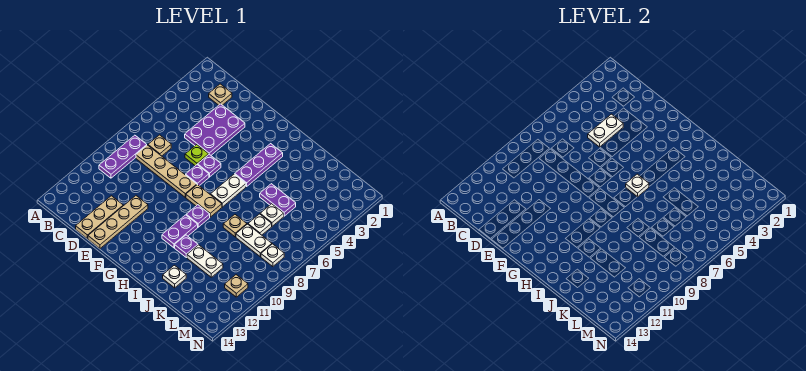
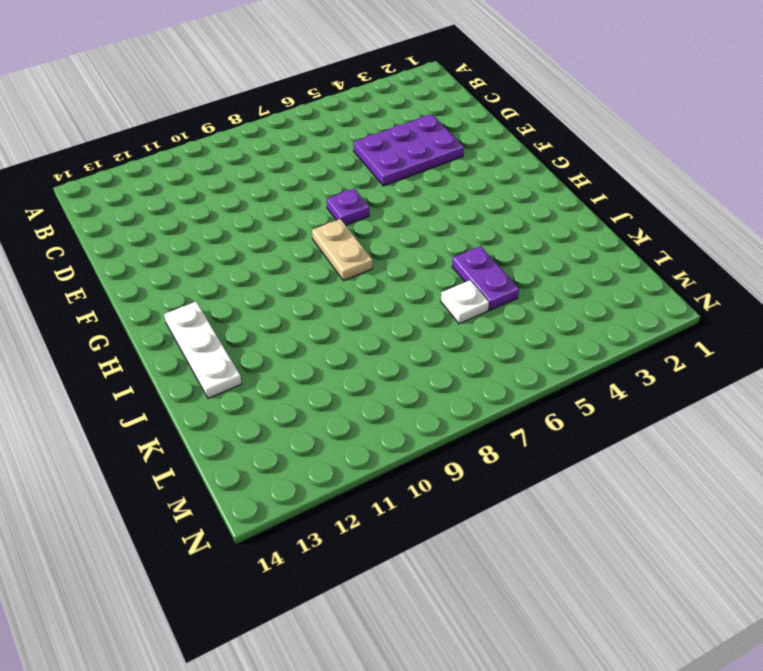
white 1x3 plate [164,302,242,398] -> white 1x1 plate [163,265,186,288]
none -> purple 1x3 plate [99,135,147,178]
none -> tan 1x1 plate [209,84,232,105]
none -> tan 1x1 plate [148,135,171,156]

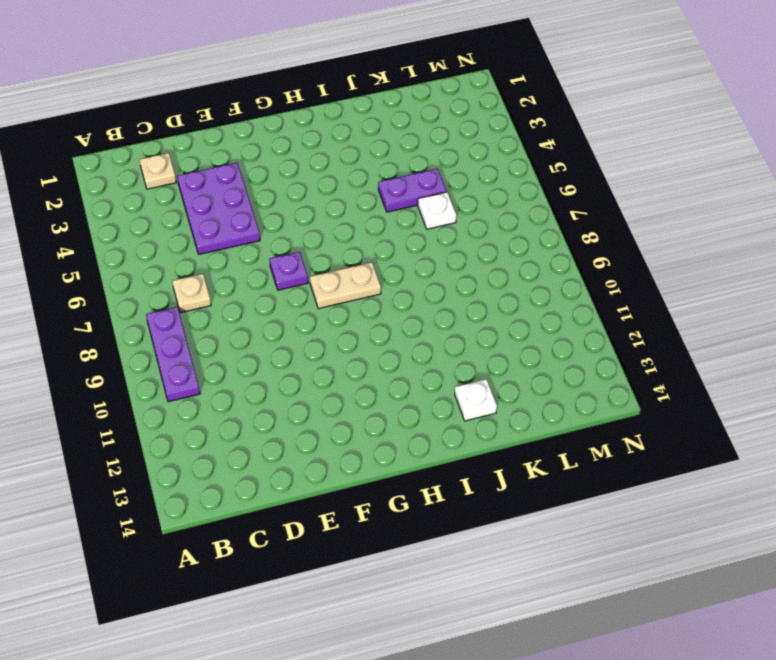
none -> tan 1x4 plate [136,145,197,197]
none -> tan 1x3 plate [76,196,123,239]
none -> lime 1x1 plate [185,144,209,166]

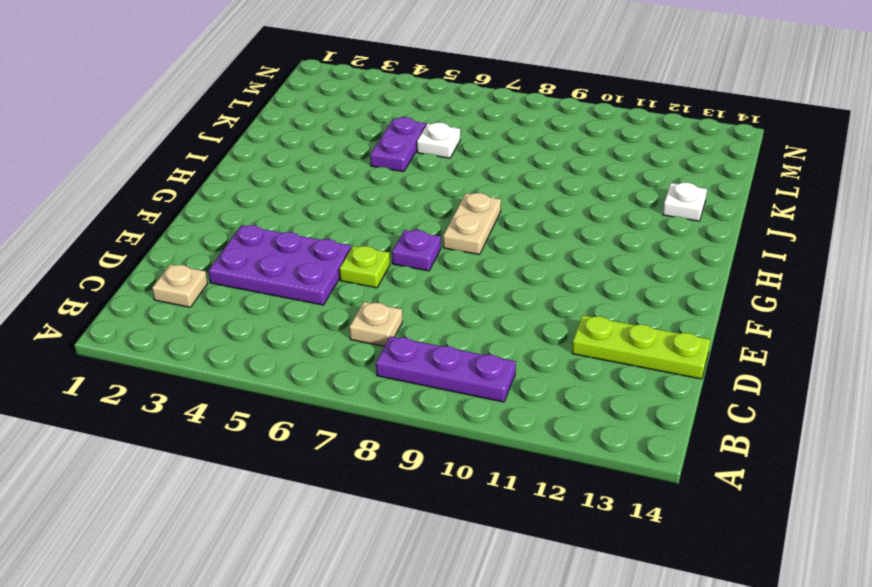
lime 1x3 plate [572,315,710,379] -> tan 1x3 plate [76,196,123,239]
none -> tan 1x4 plate [136,145,197,197]
none -> tan 1x4 plate [88,196,148,248]
none -> purple 1x1 plate [198,154,221,177]

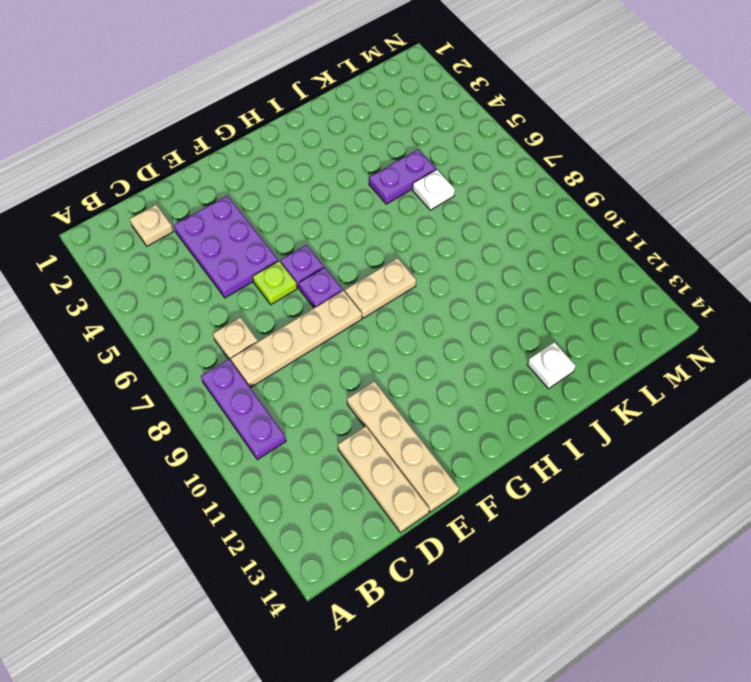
none -> purple 1x3 plate [235,144,283,186]
none -> white 1x2 plate [211,174,246,207]
none -> purple 1x1 plate [186,205,210,227]

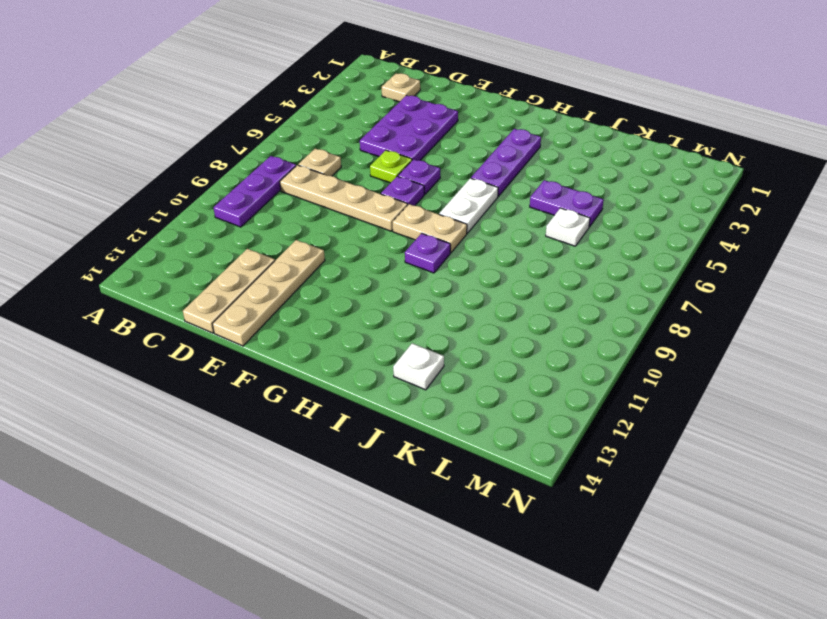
none -> purple 1x2 plate [162,215,198,248]
none -> purple 1x1 plate [175,235,198,258]
none -> tan 1x1 plate [223,215,247,237]

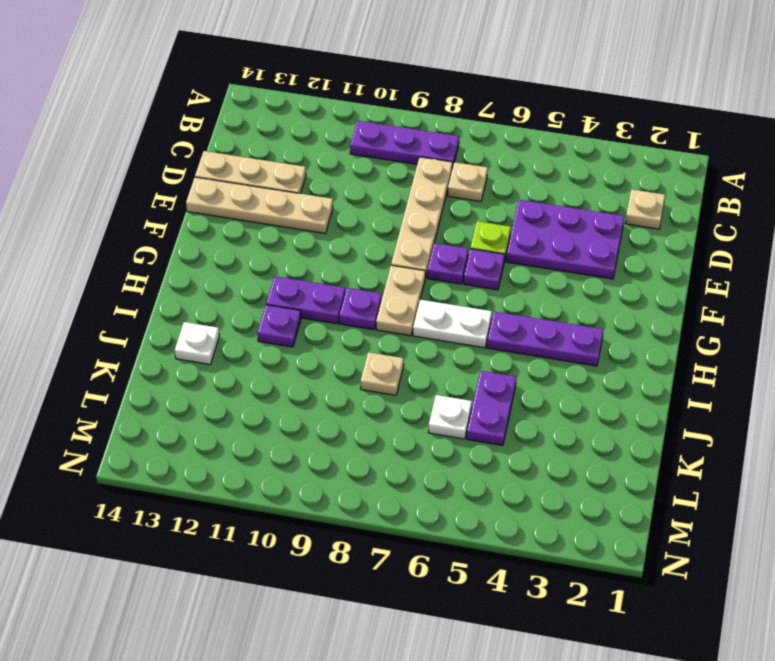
none -> white 1x2 plate [187,245,223,277]
none -> white 1x1 plate [248,214,272,235]
none -> white 1x2 plate [236,224,272,257]

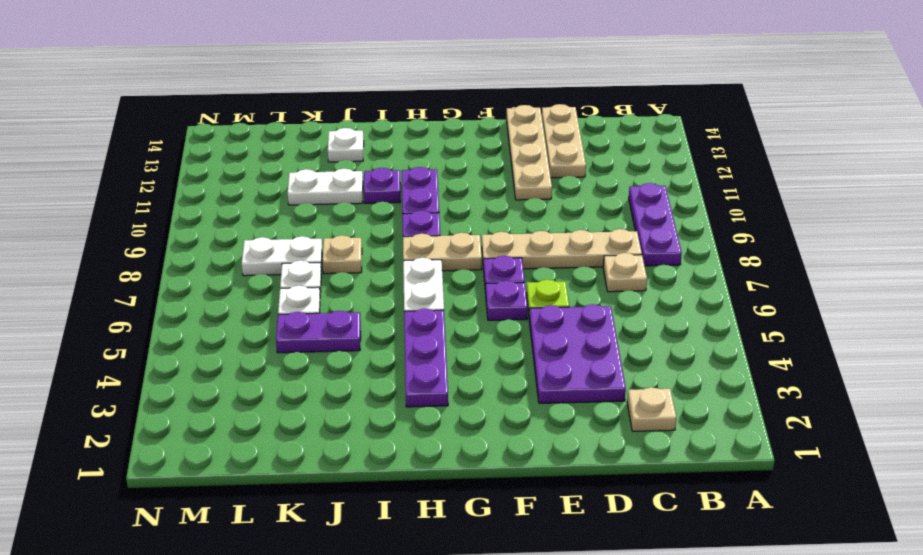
none -> white 1x1 plate [261,244,284,267]
none -> tan 1x1 plate [225,275,248,297]
none -> white 1x2 plate [588,114,623,147]

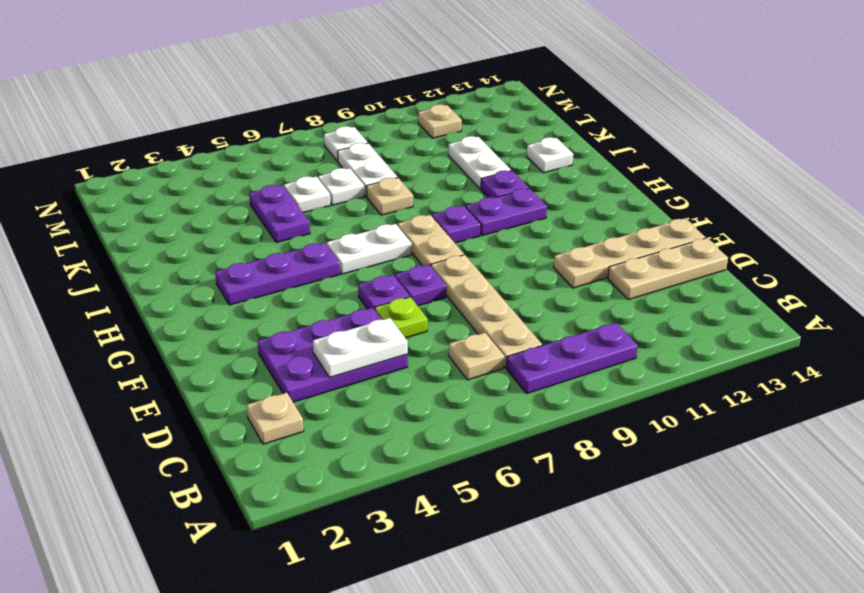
none -> white 1x1 plate [626,174,649,197]

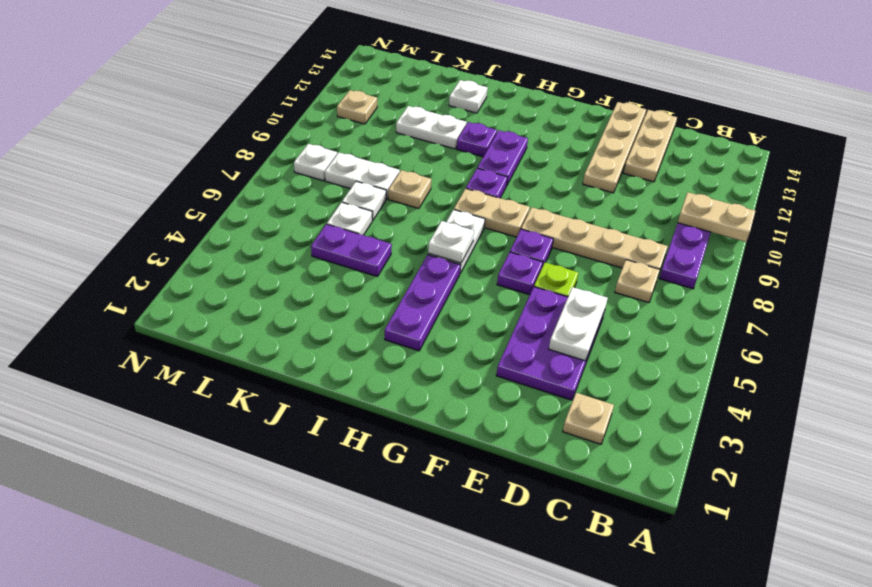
tan 1x2 plate [678,192,755,242] -> none

